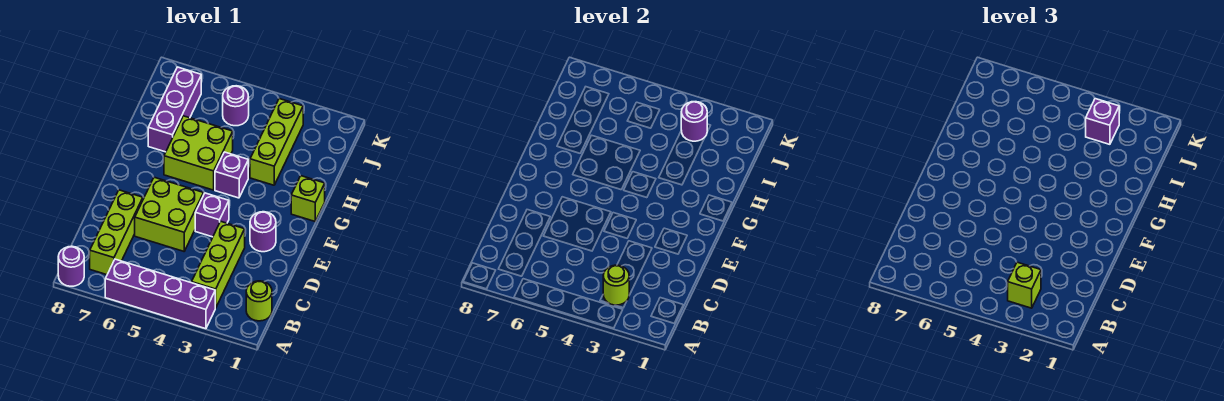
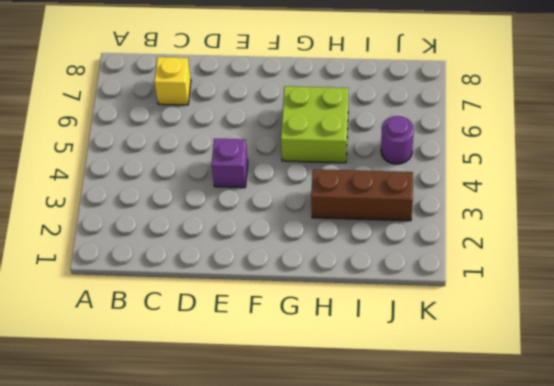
yellow 1x1 brick [154,57,191,105] -> lime 1x3 brick [90,190,143,275]
brown 1x3 brick [311,169,413,221] -> lime 1x3 brick [250,99,303,185]
none -> purple 1x4 brick [105,259,215,329]
none -> purple 1x1 round brick [58,246,84,286]
none -> lime 1x1 round brick [246,281,272,321]

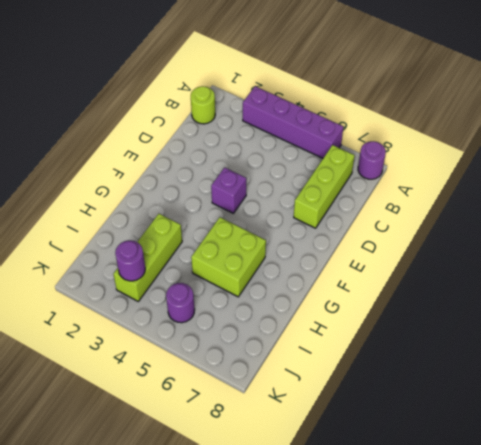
none -> lime 1x3 brick [192,221,245,308]
none -> lime 2x2 brick [135,177,204,251]
none -> purple 1x1 round brick [250,212,276,252]

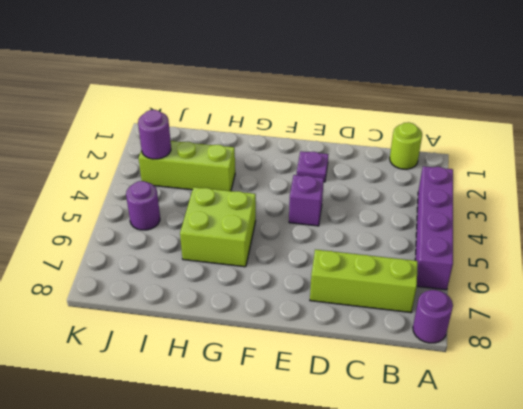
purple 1x1 plate [297,151,328,182] -> purple 1x1 round brick [250,212,276,252]
none -> lime 1x3 brick [192,221,245,308]
none -> lime 2x2 brick [135,177,204,251]
none -> lime 1x1 brick [291,176,325,221]

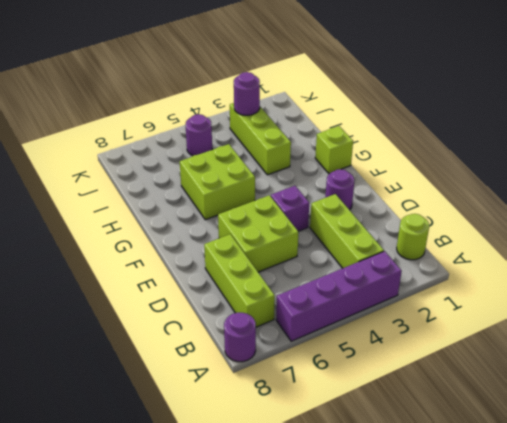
none -> purple 1x1 brick [215,152,248,198]
none -> purple 1x3 brick [148,67,201,152]
none -> lime 1x1 round brick [603,265,629,305]

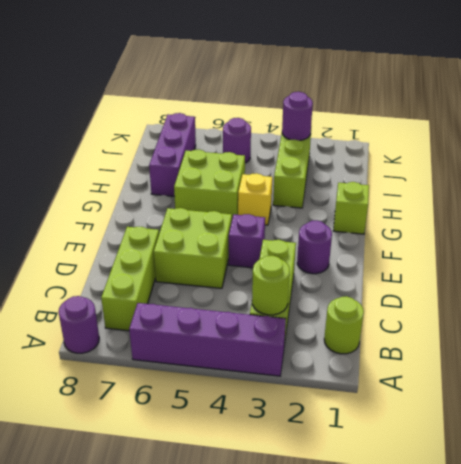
yellow 1x1 brick [238,173,272,225] -> purple 1x1 brick [215,152,248,198]
none -> lime 1x1 brick [1008,262,1041,308]
none -> purple 1x1 brick [1086,99,1119,144]

